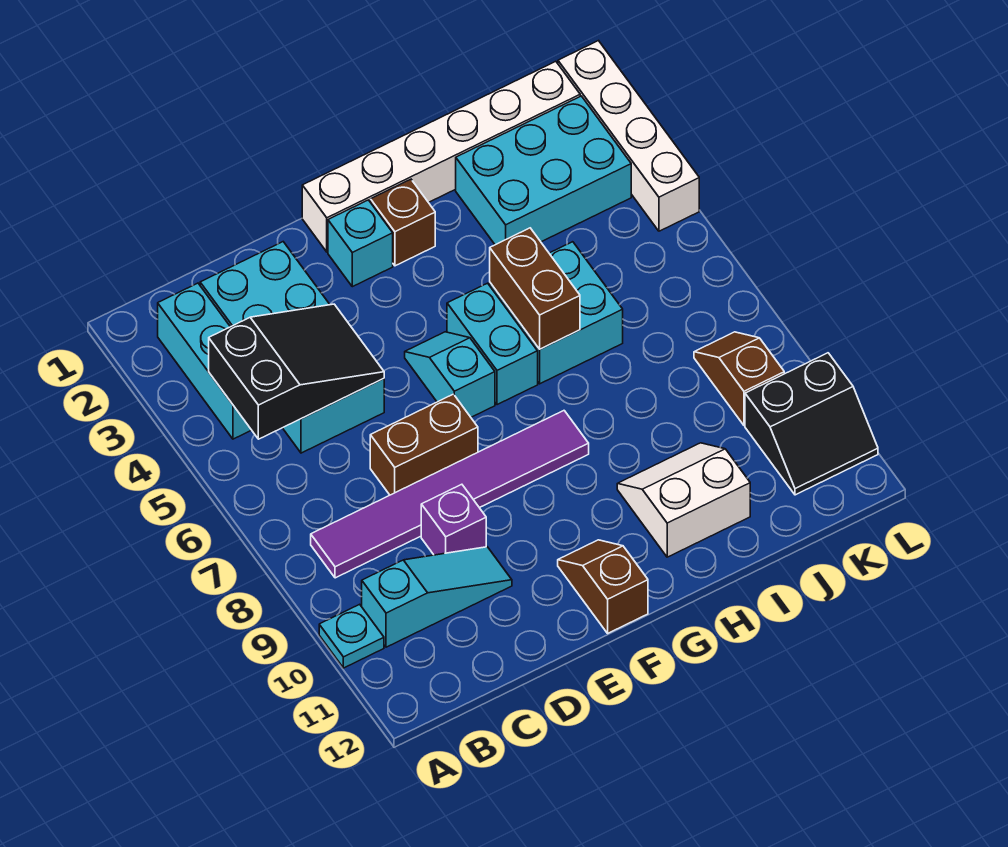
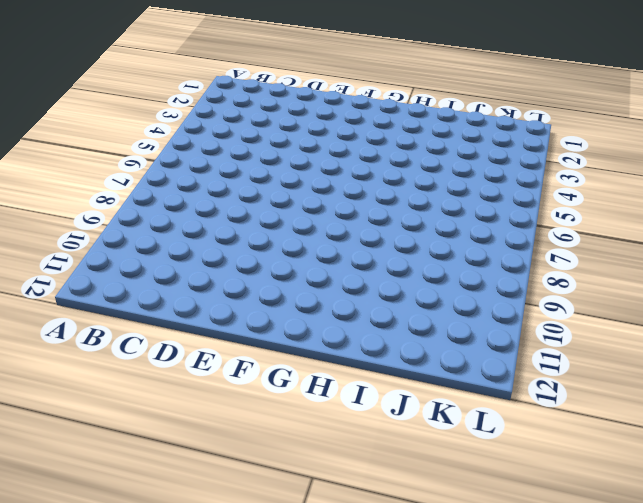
none -> cyan 1x1 plate [319,604,384,668]
none -> cyan 1x3 brick [158,283,251,439]
none -> purple 1x6 tile [311,411,589,578]

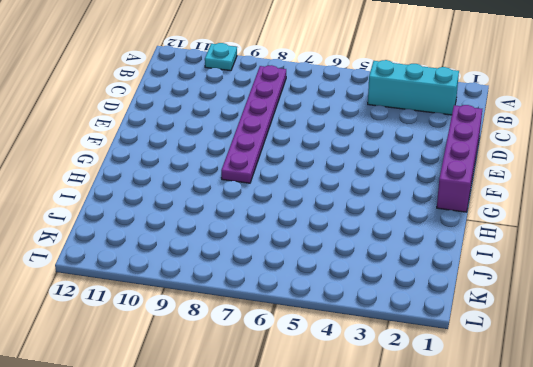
purple 1x6 plate [221,65,286,183] -> purple 1x6 tile [311,411,589,578]
purple 1x4 brick [437,105,482,212] -> white 1x6 brick [302,61,580,252]
none -> cyan 1x3 slope [362,547,512,647]
none -> cyan 2x4 brick [200,242,384,453]
none -> brown 1x2 brick [370,394,478,495]

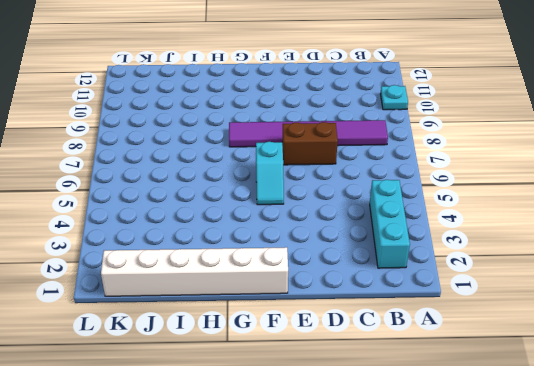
none -> cyan 1x3 slope [362,547,512,647]
none -> cyan 2x4 brick [200,242,384,453]
none -> purple 1x1 brick [421,484,486,555]

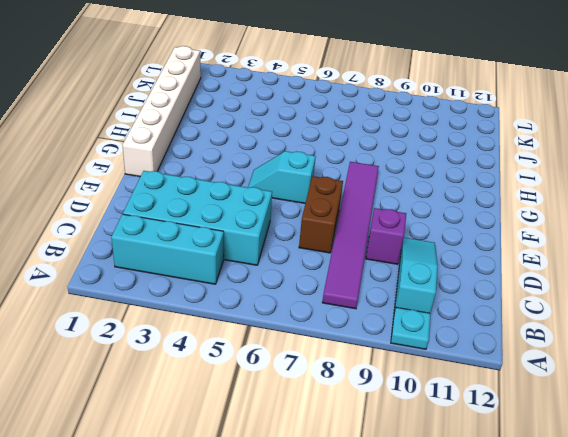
none -> cyan 1x1 brick [328,200,393,287]
none -> brown 1x2 slope [558,540,648,633]
none -> brown 1x1 brick [371,179,435,266]

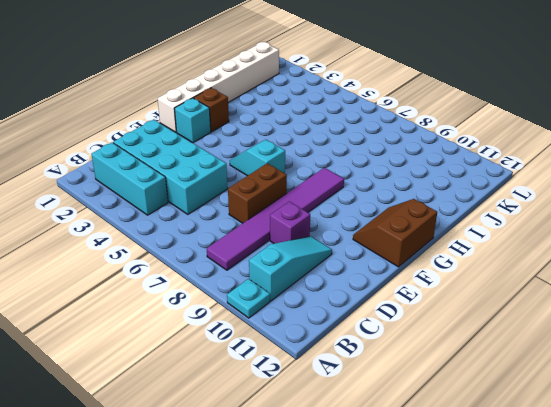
brown 2x2 slope [353,199,437,267] -> brown 1x2 slope [558,540,648,633]
none -> cyan 1x2 brick [447,283,538,405]
none -> cyan 2x2 brick [490,242,623,384]
none -> white 2x2 slope [617,443,750,557]

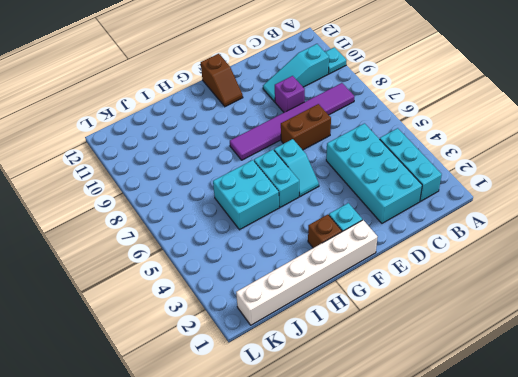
none -> white 2x2 slope [617,443,750,557]
none -> cyan 2x3 brick [456,96,631,245]
none -> brown 1x2 slope [694,332,784,425]

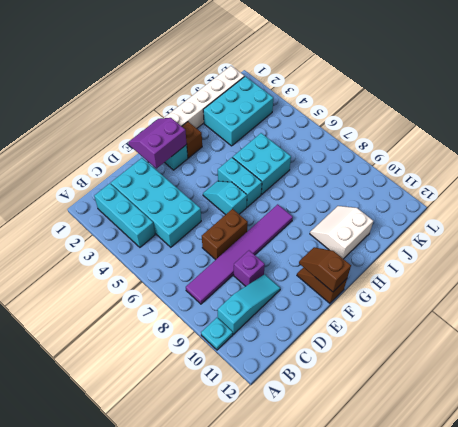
purple 2x2 slope [128,118,187,168] -> none
brown 1x2 slope [299,247,351,292] -> brown 1x2 slope moved to [694,332,784,425]
none -> black 2x2 slope [745,353,878,495]
none -> white 1x4 brick [558,41,699,231]
none -> black 2x3 slope [209,304,384,439]

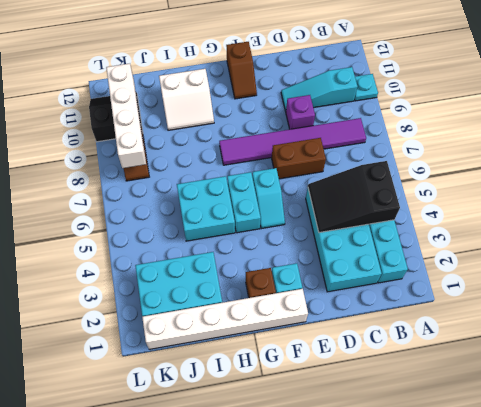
white 1x4 brick [106,64,146,168] -> white 1x4 brick moved to [558,41,699,231]
none -> brown 1x2 brick [490,228,580,349]

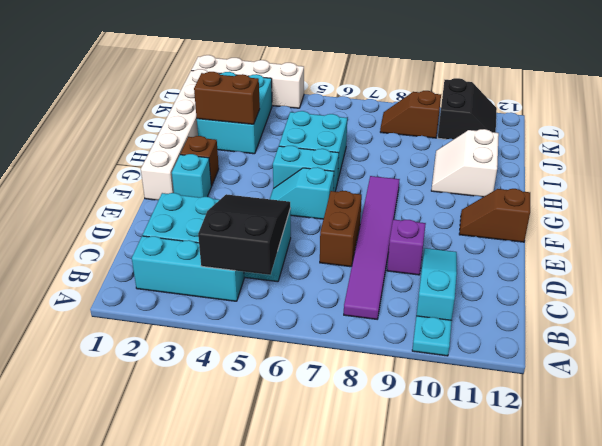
brown 1x2 brick [194,72,260,124] -> brown 1x2 brick moved to [490,228,580,349]

